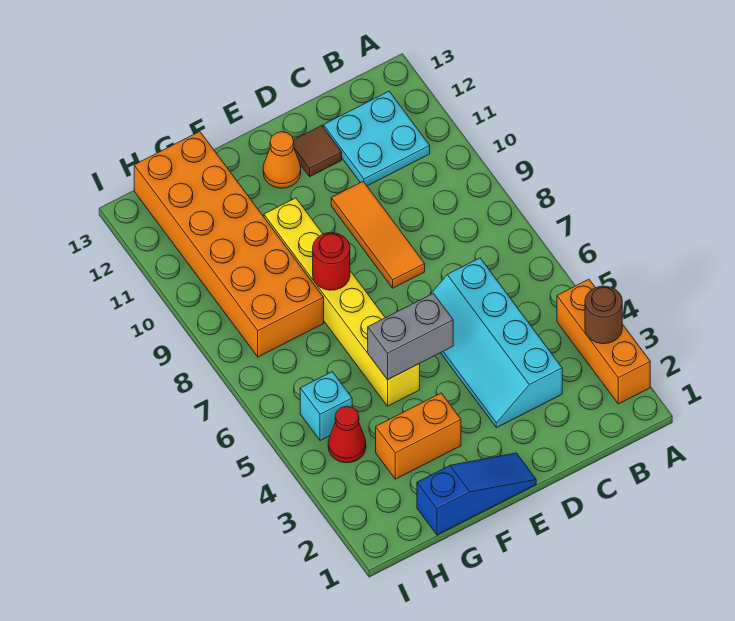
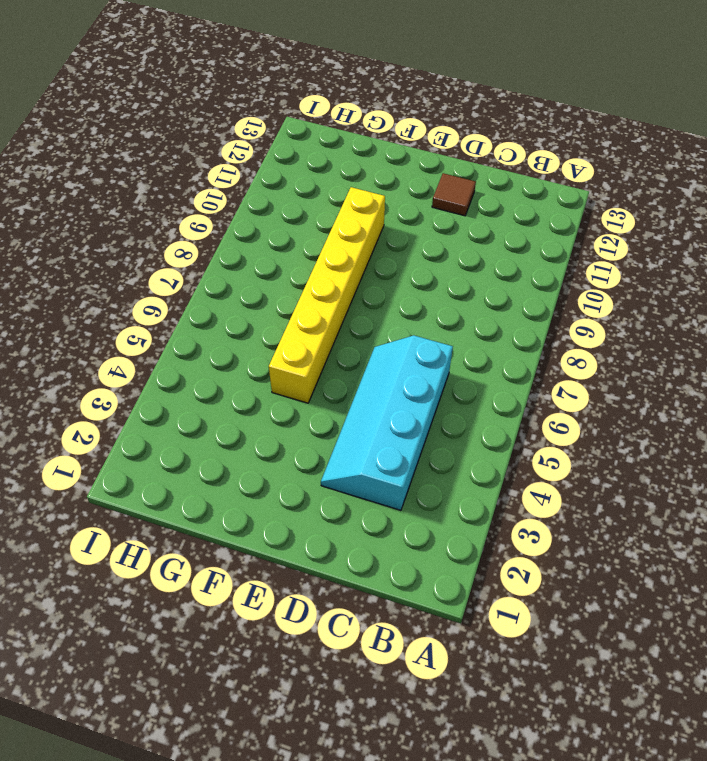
none -> orange 1x3 brick [557,279,650,404]
none -> cyan 2x2 plate [323,91,430,186]
none -> orange 1x3 tile [331,181,425,288]

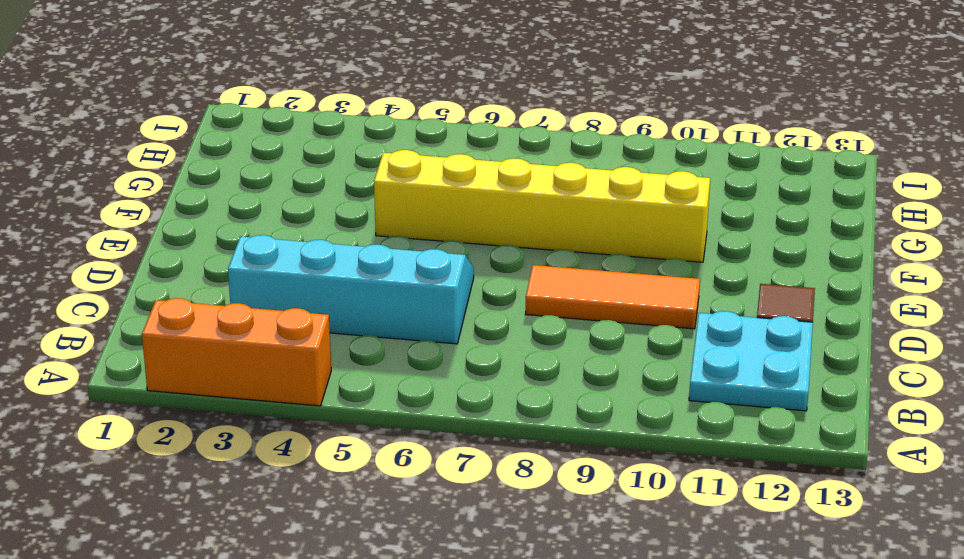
none -> blue 1x3 slope [417,453,536,535]
none -> orange 1x1 cone [263,132,301,188]
none -> orange 1x2 brick [376,393,461,479]

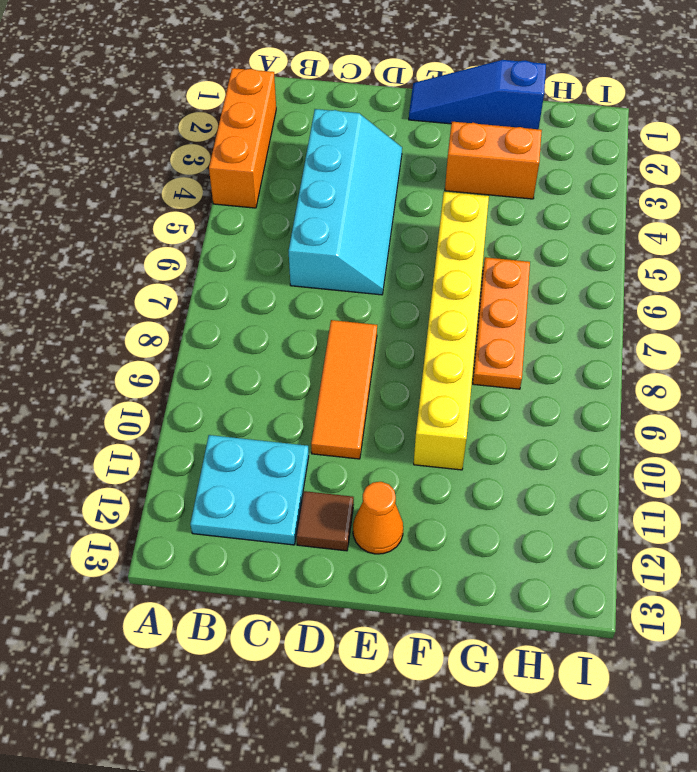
orange 1x3 plate [473,257,530,389] -> orange 2x6 brick [134,132,324,357]
none -> red 1x1 cone [328,406,366,463]
none -> cyan 1x1 brick [300,372,352,441]
none -> brown 1x1 round brick [585,286,622,344]

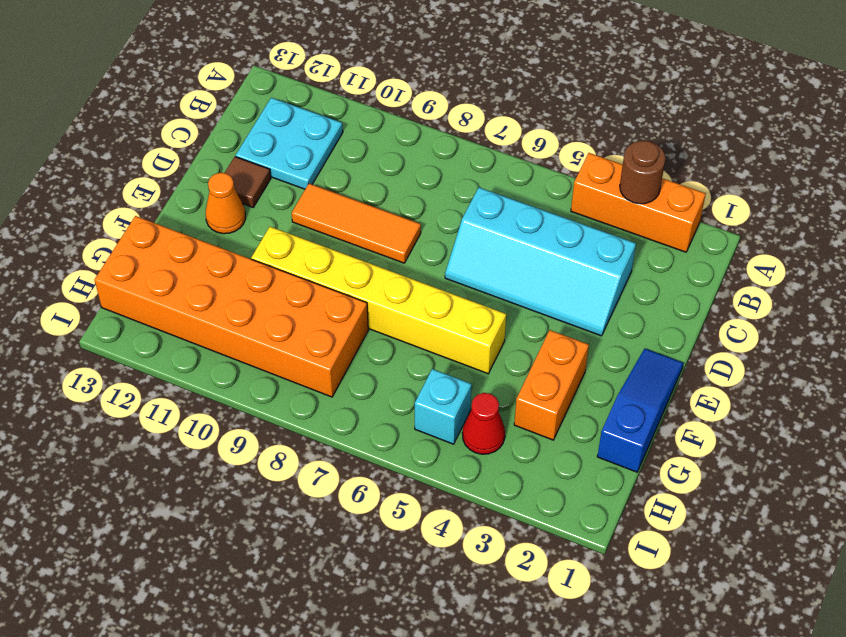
none -> grey 1x2 brick [368,293,453,380]
none -> red 1x1 round brick [313,233,350,290]

